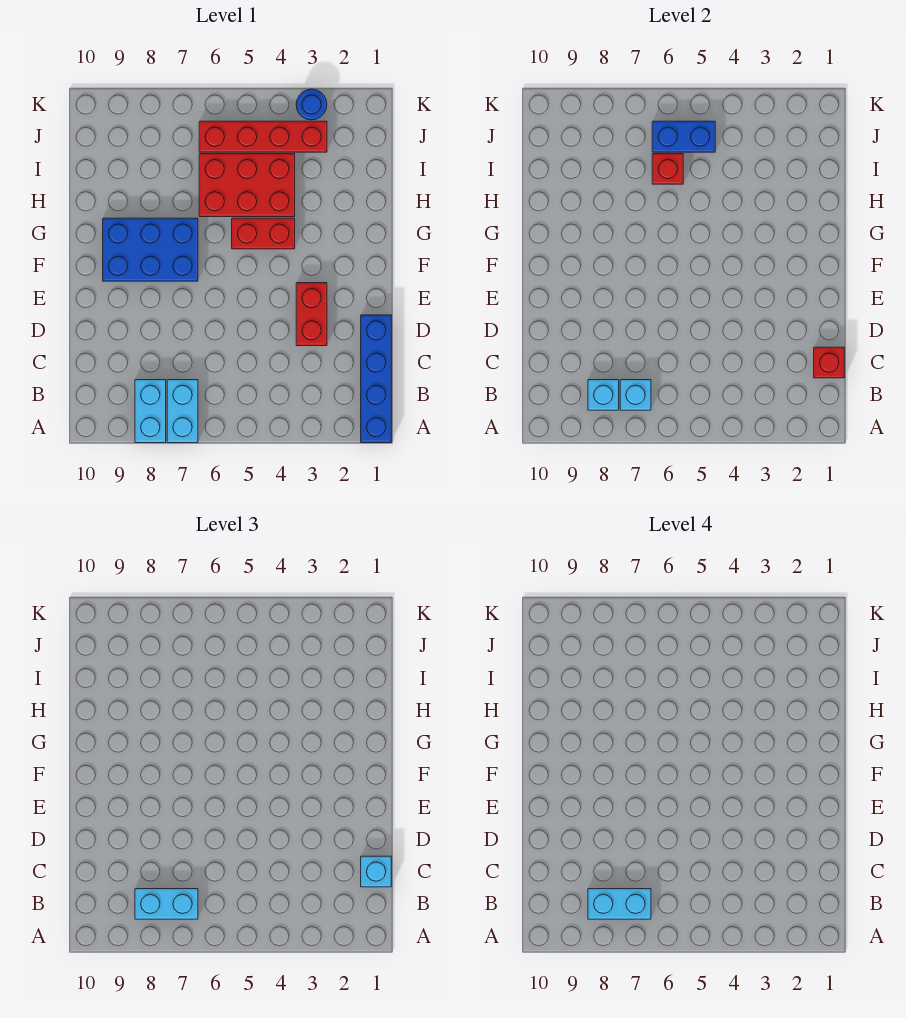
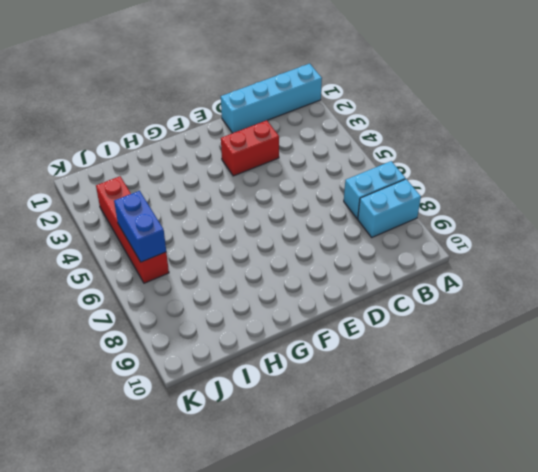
cyan 1x4 brick [221,64,322,133] -> blue 1x4 brick [361,315,391,443]
none -> blue 2x3 brick [103,218,198,281]
none -> red 1x2 brick [232,218,295,249]
none -> red 2x3 brick [199,154,295,217]

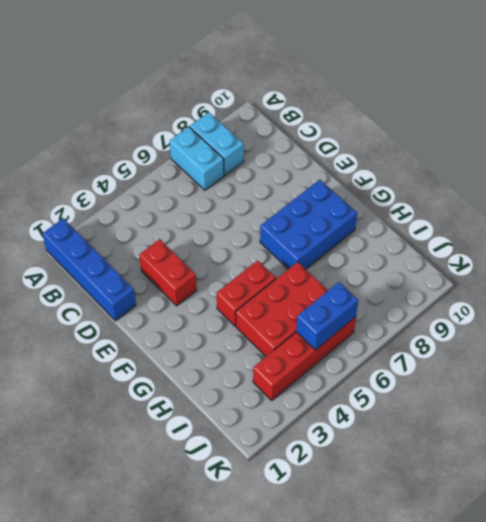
none -> blue 1x1 round brick [296,89,327,120]
none -> cyan 1x1 brick [620,380,651,410]
none -> cyan 1x1 brick [588,380,619,410]

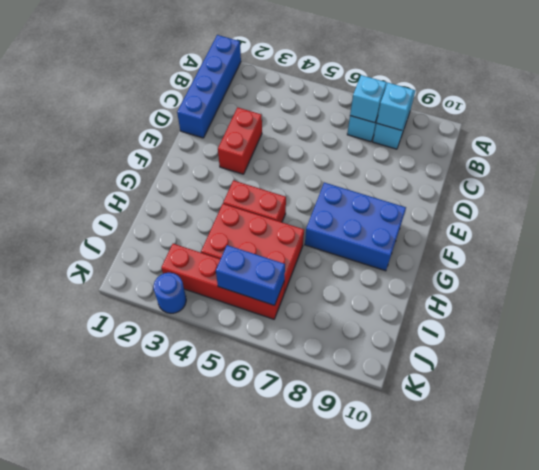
none -> red 1x1 brick [814,347,844,378]
none -> red 1x1 brick [652,154,683,184]
none -> cyan 1x2 brick [135,889,198,919]

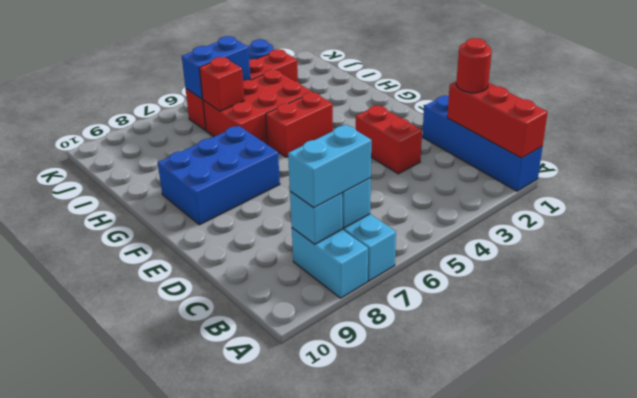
red 1x3 brick [447,82,548,158] -> red 1x1 brick [814,347,844,378]
red 1x1 round brick [456,38,492,93] -> cyan 1x1 brick [361,856,391,887]
none -> cyan 1x2 brick [588,889,651,919]

